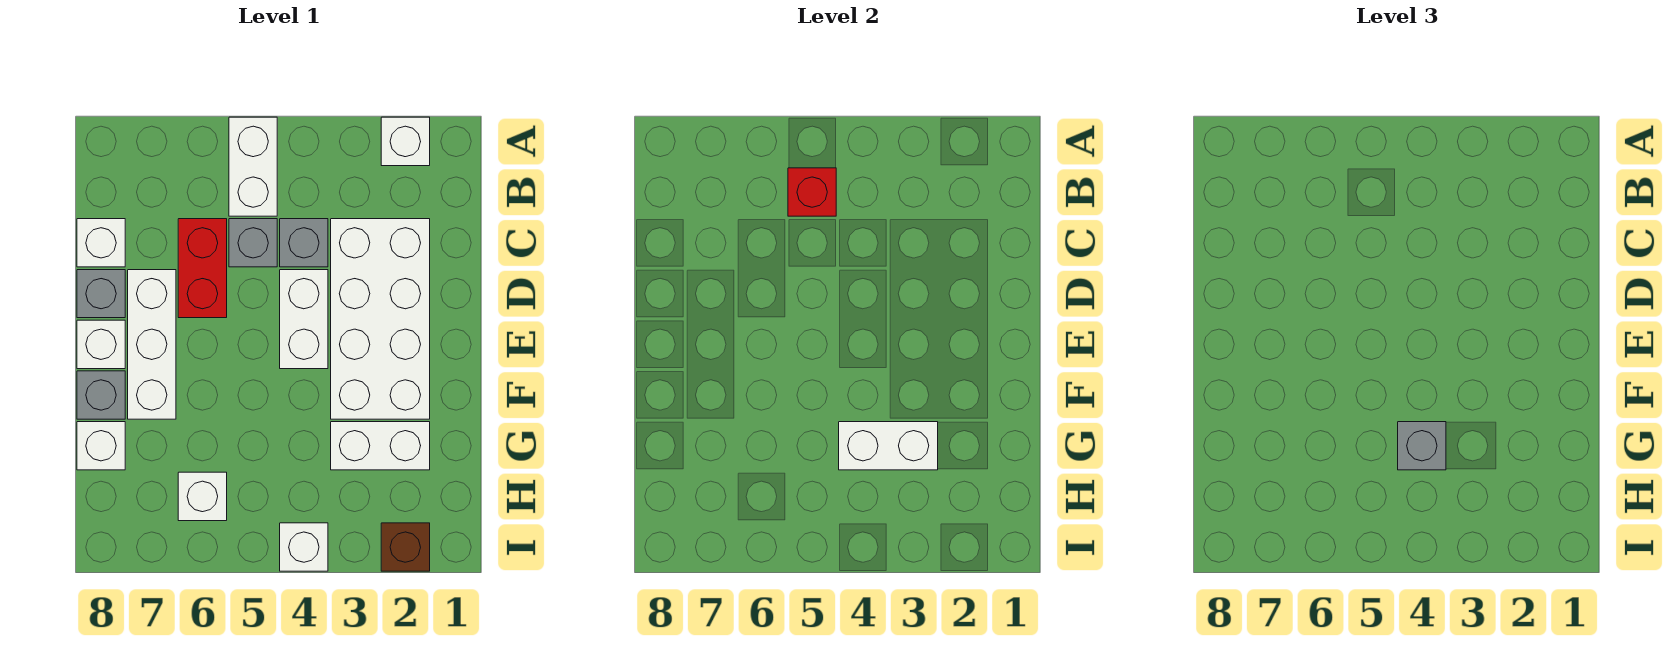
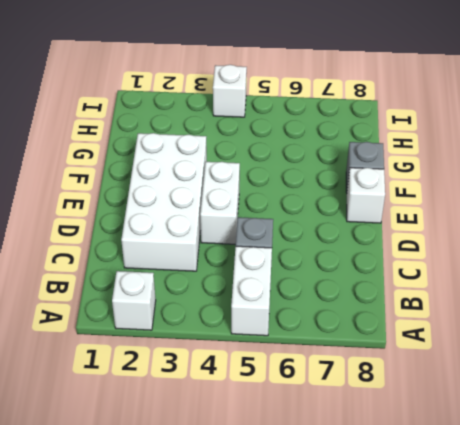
none -> grey 1x1 brick [280,219,328,267]
none -> red 1x2 brick [178,219,227,318]
none -> white 1x1 brick [77,219,125,267]

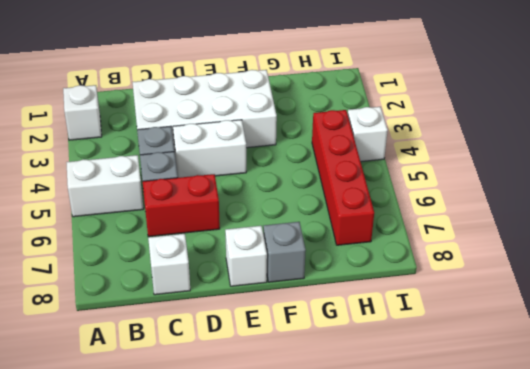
red 1x4 brick [312,110,374,245] -> white 1x1 brick [178,472,227,521]
none -> white 1x3 brick [128,270,176,419]
none -> grey 1x1 brick [77,270,125,318]
none -> white 1x2 brick [331,422,430,470]

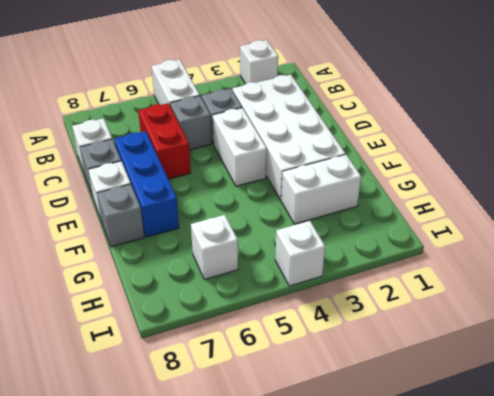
blue 1x3 brick [114,131,179,237] -> white 1x3 brick [128,270,176,419]
none -> white 1x1 brick [77,422,125,470]
none -> brown 1x1 brick [381,523,430,571]
none -> red 1x1 brick [788,168,836,216]

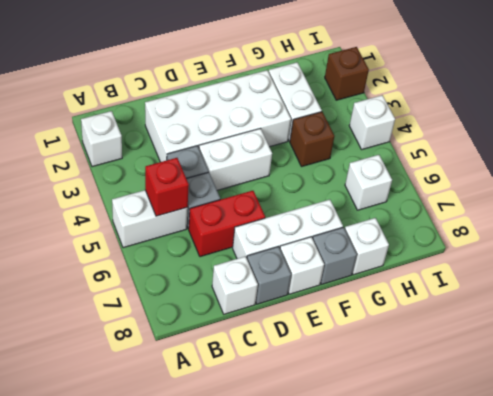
brown 1x1 brick [290,112,334,167] -> none
none -> white 1x2 brick [839,422,938,470]
none -> grey 1x1 brick [1398,422,1446,470]

